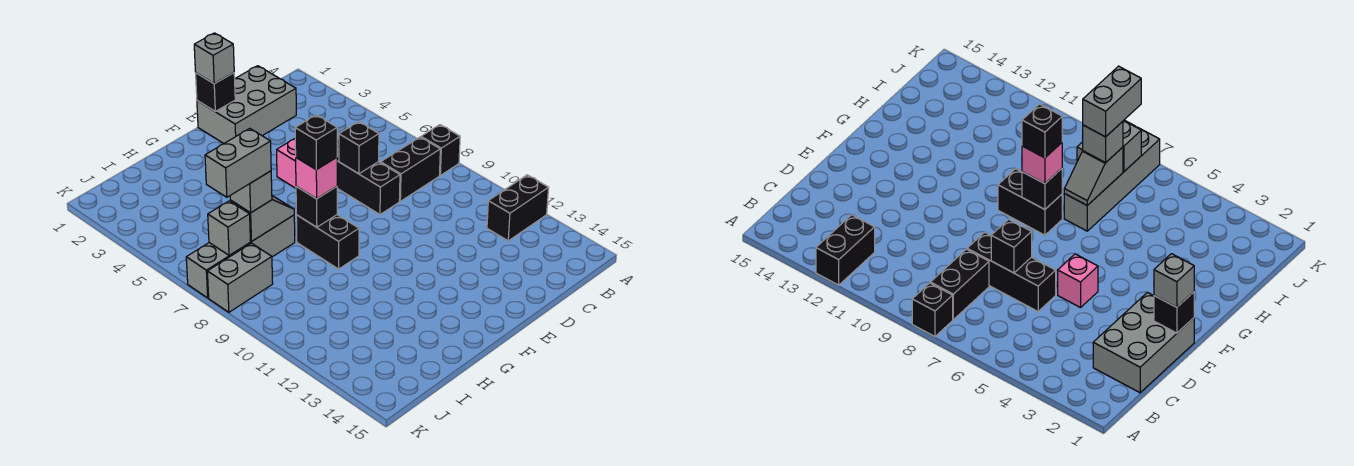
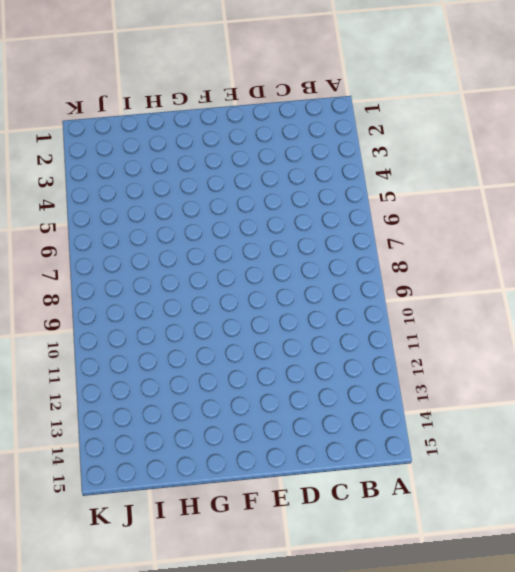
none -> black 1x1 brick [421,125,460,175]
none -> black 1x2 brick [487,175,549,241]
none -> black 1x2 brick [381,137,440,201]

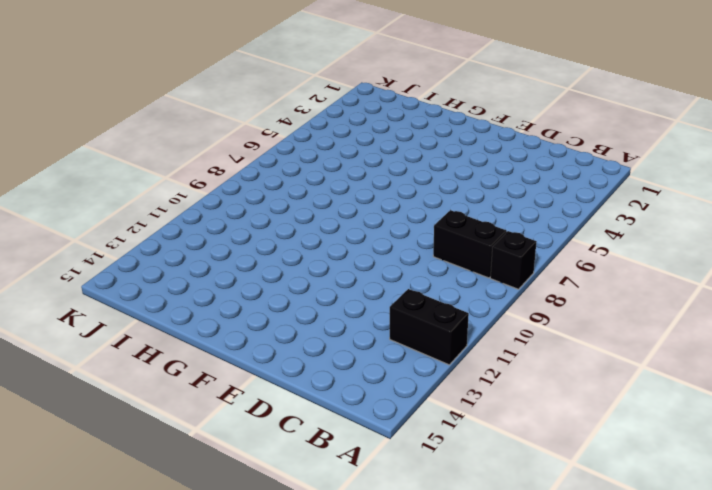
none -> grey 2x3 brick [197,66,296,143]
none -> black 1x3 brick [337,137,400,214]
none -> pink 1x1 brick [277,139,296,188]

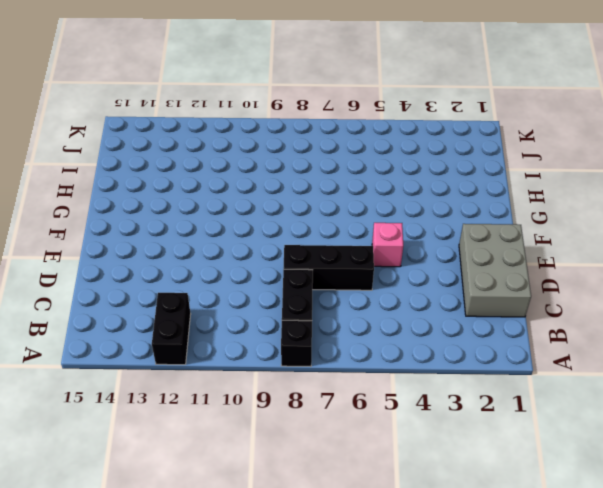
none -> black 1x2 brick [296,215,359,269]
none -> grey 1x4 brick [186,215,295,298]
none -> grey 1x2 brick [207,243,273,312]

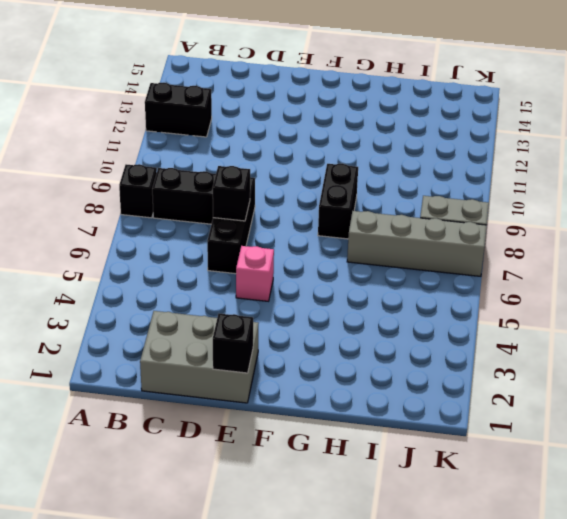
none -> black 1x1 brick [296,186,337,227]
none -> grey 1x2 slope [230,196,294,241]
none -> grey 1x1 brick [208,201,250,256]

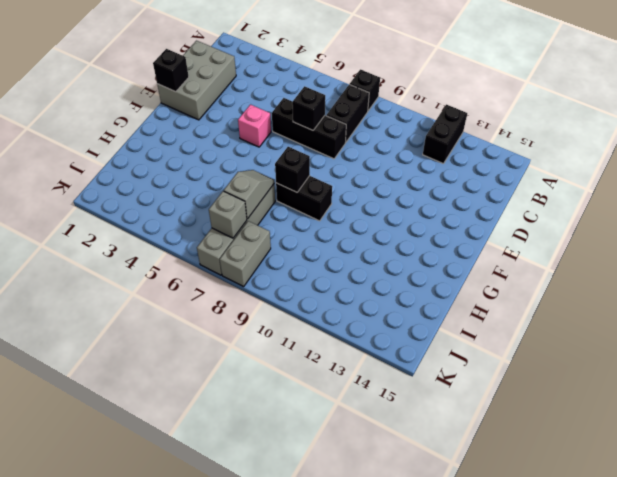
none -> grey 1x1 brick [194,33,234,84]
none -> pink 1x1 brick [296,157,337,199]
none -> grey 1x1 brick [230,171,272,213]

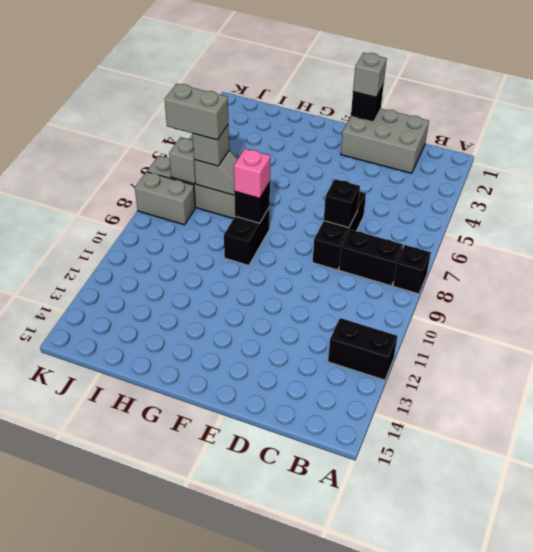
none -> pink 1x1 brick [277,139,296,188]
none -> black 1x1 brick [295,115,337,170]

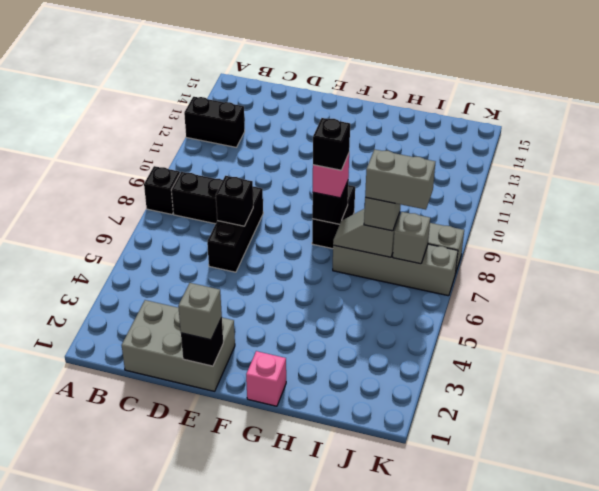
pink 1x1 brick [246,351,286,406] -> pink 1x1 brick moved to [277,139,296,188]

